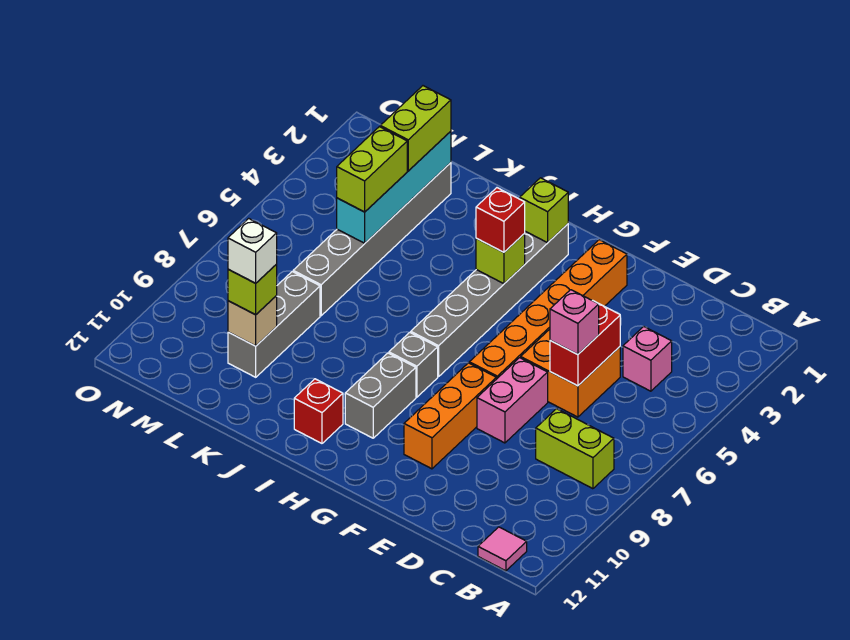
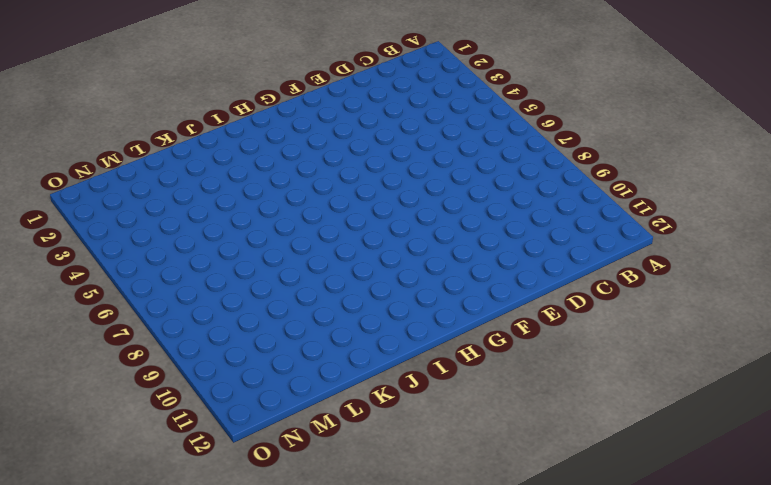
none -> lime 1x2 brick [536,409,614,489]
none -> pink 1x1 tile [478,527,527,571]
none -> pink 1x1 brick [623,326,672,391]

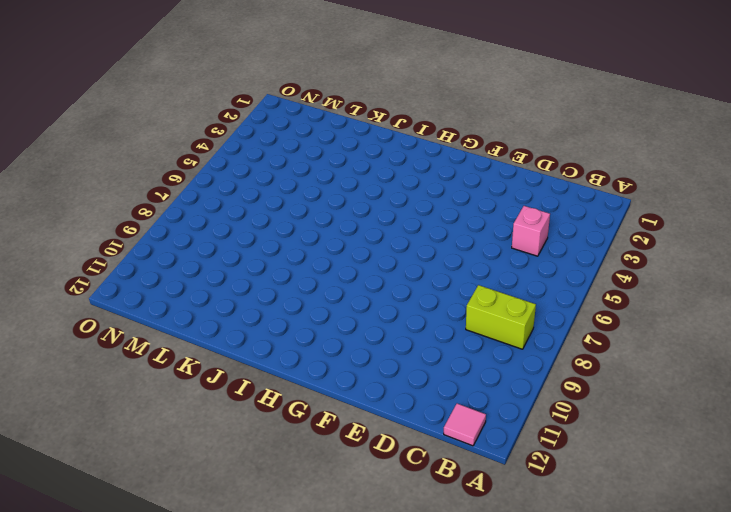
none -> orange 2x2 brick [521,329,620,417]
none -> pink 1x2 brick [477,358,548,443]
none -> orange 1x6 brick [469,240,627,379]

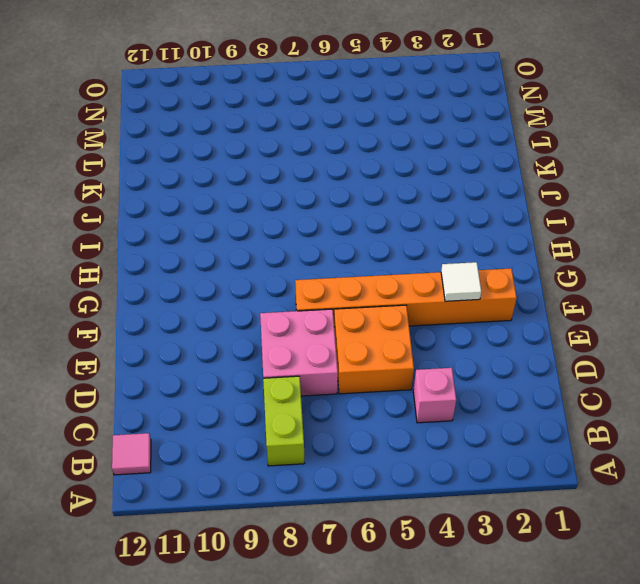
pink 2x2 brick [260,309,338,396] -> pink 1x2 brick [477,358,548,443]
white 1x1 tile [441,262,481,301] -> none
none -> orange 1x3 brick [404,363,496,469]
none -> grey 1x6 brick [411,224,568,377]
none -> grey 1x1 brick [389,332,438,397]

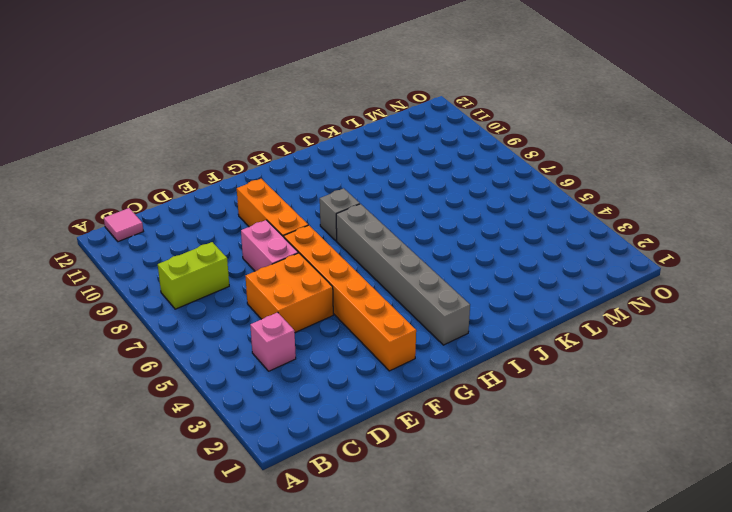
none -> grey 1x2 brick [345,353,416,438]
none -> red 1x1 brick [294,379,343,443]
none -> grey 1x6 brick [293,163,451,316]

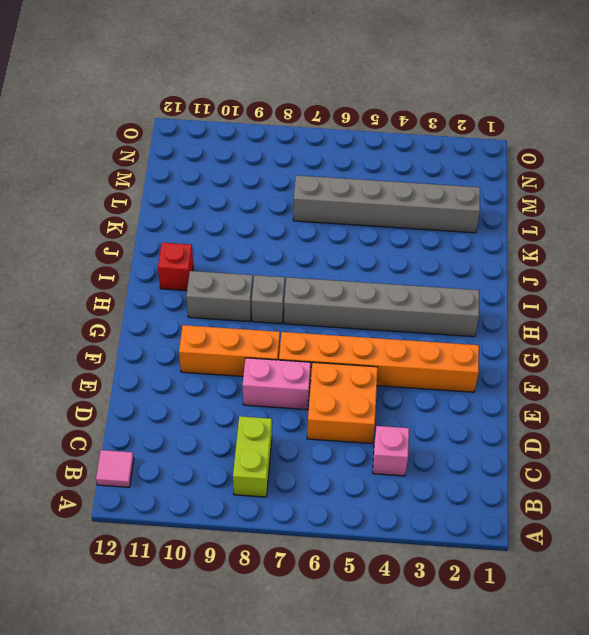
none -> grey 1x3 brick [228,272,320,377]
none -> red 1x2 brick [550,301,620,386]
none -> lime 1x1 brick [520,178,568,243]

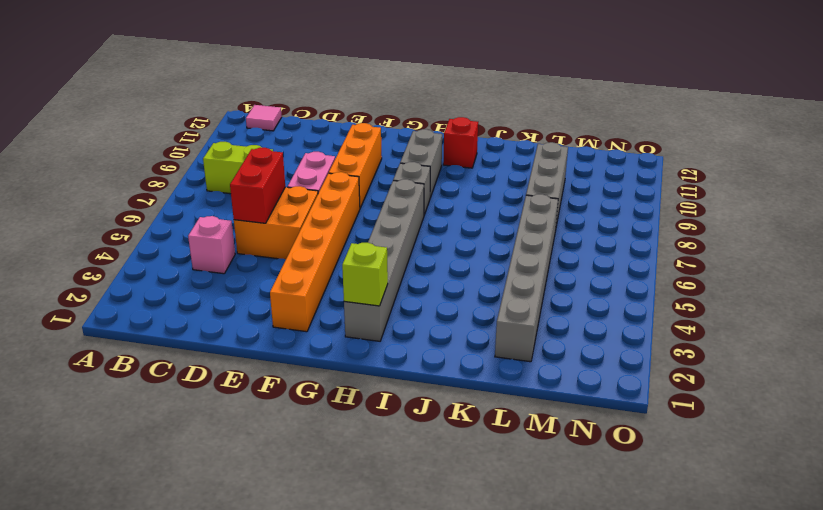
none -> lime 1x1 brick [476,234,525,284]
none -> cyan 1x4 brick [337,131,451,243]
none -> tan 1x1 brick [228,296,277,346]

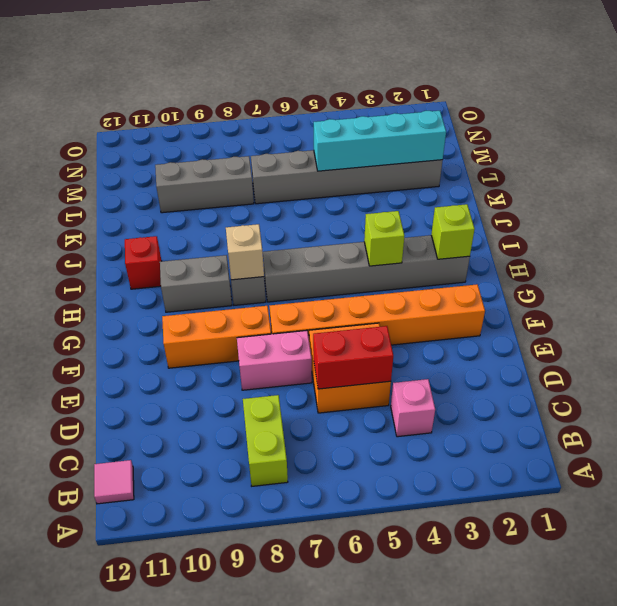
tan 1x1 brick [226,224,264,280] -> tan 1x1 brick moved to [228,296,277,346]
none -> pink 1x1 brick [550,290,599,354]
none -> red 1x1 brick [476,188,525,252]
none -> lime 1x2 brick [380,86,451,171]

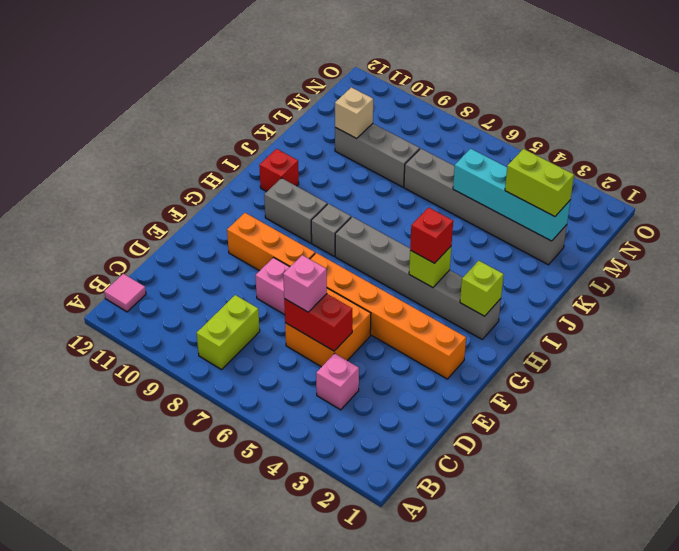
none -> lime 1x2 brick [337,127,407,212]
none -> lime 1x1 brick [228,265,277,315]
none -> white 1x1 brick [228,218,277,283]

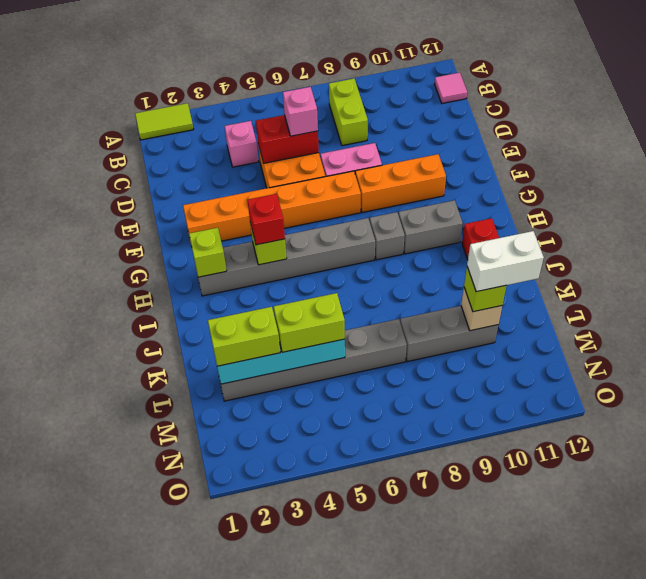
lime 1x2 tile [135,103,194,140] -> none
white 1x2 brick [467,231,544,292] -> white 1x1 brick [228,218,277,283]

